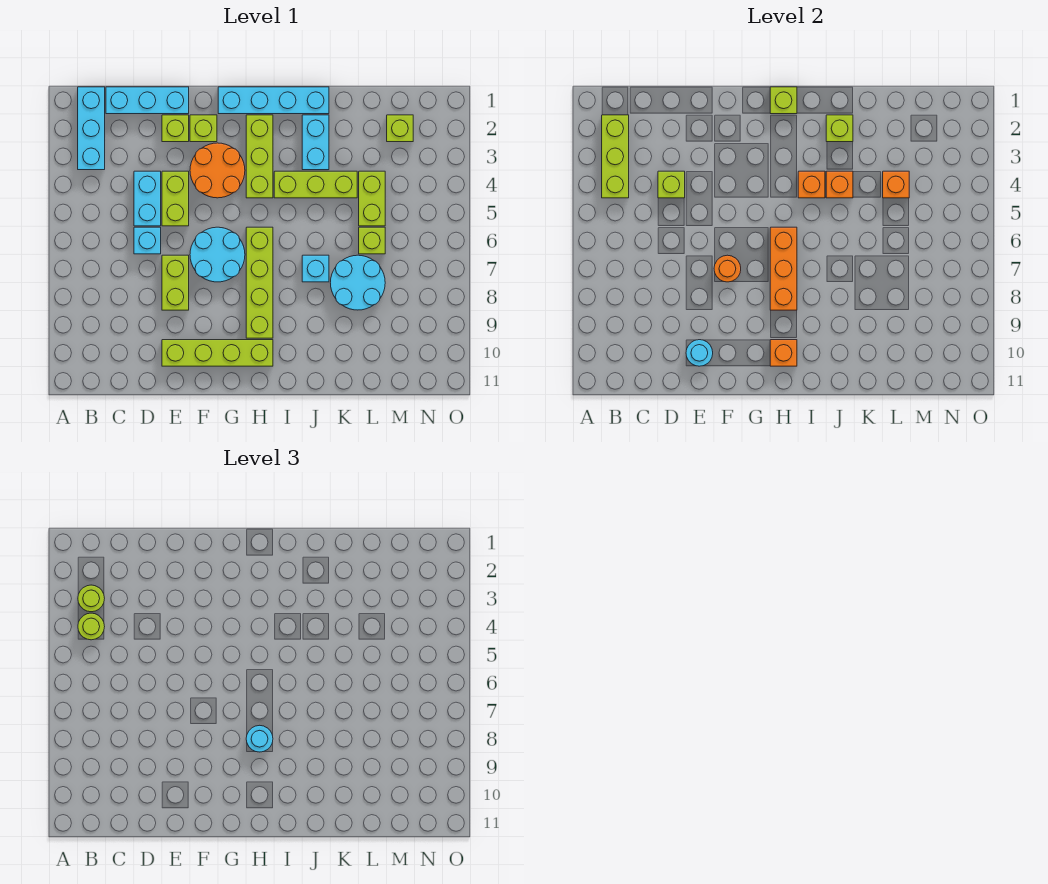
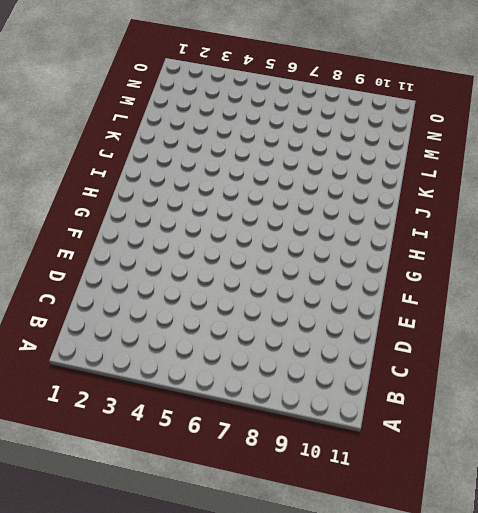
none -> cyan 1x3 brick [78,87,105,170]
none -> cyan 1x3 brick [106,87,189,114]
none -> cyan 1x2 brick [134,171,161,226]
none -> cyan 1x1 brick [134,227,161,254]

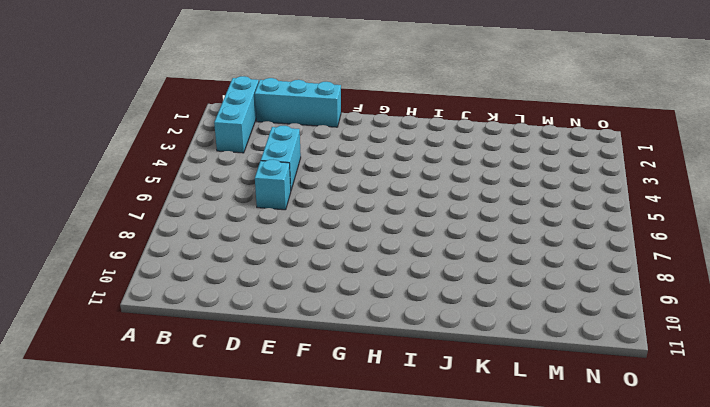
none -> lime 1x1 brick [162,115,189,142]
none -> lime 1x2 brick [162,171,189,226]
none -> lime 1x2 brick [162,255,189,310]
none -> lime 1x4 brick [162,340,273,366]

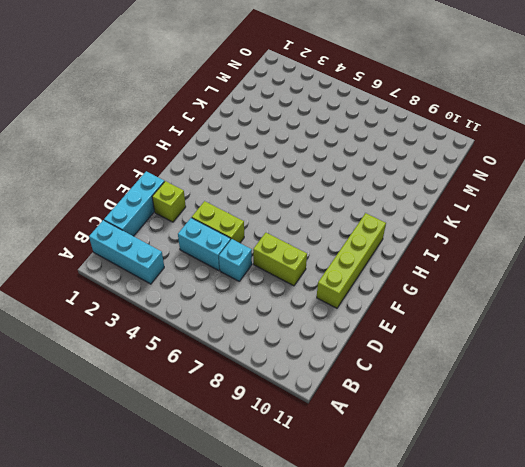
none -> lime 1x1 brick [190,115,217,142]
none -> orange 2x2 round brick [190,143,245,198]
none -> cyan 2x2 round brick [190,227,245,282]
none -> cyan 1x4 brick [218,87,329,114]

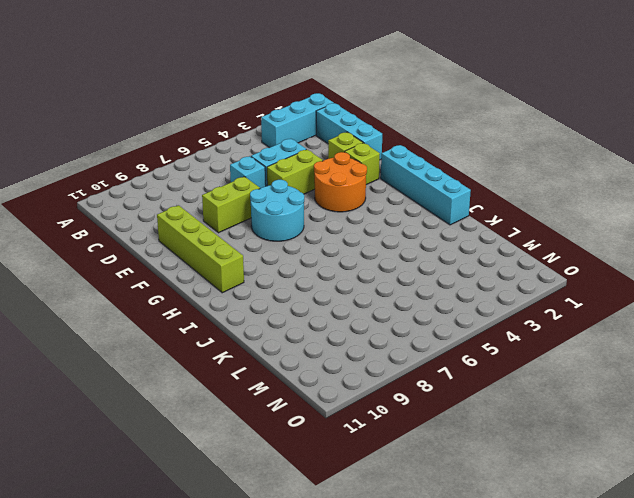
none -> lime 1x3 brick [246,115,273,198]
none -> lime 1x4 brick [246,227,273,338]
none -> lime 1x3 brick [274,171,357,198]
none -> cyan 1x2 brick [302,115,329,170]

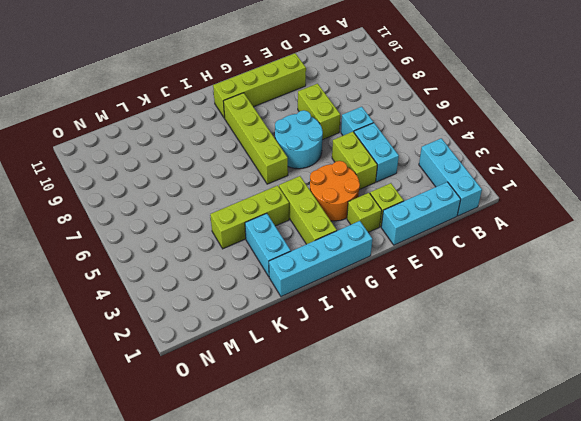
none -> cyan 1x1 brick [302,255,329,282]
none -> cyan 2x2 round brick [330,255,385,310]
none -> lime 1x2 brick [359,171,385,226]
none -> lime 1x1 brick [359,227,385,254]

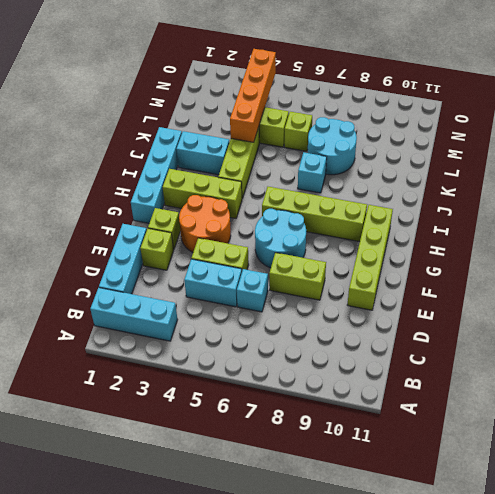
orange 1x4 brick [230,49,276,142] -> orange 1x1 brick [883,171,909,198]
none -> lime 1x1 brick [387,115,413,142]
none -> lime 1x3 brick [602,115,629,198]
none -> lime 1x1 brick [658,171,685,198]
none -> cyan 1x1 round brick [686,340,713,366]

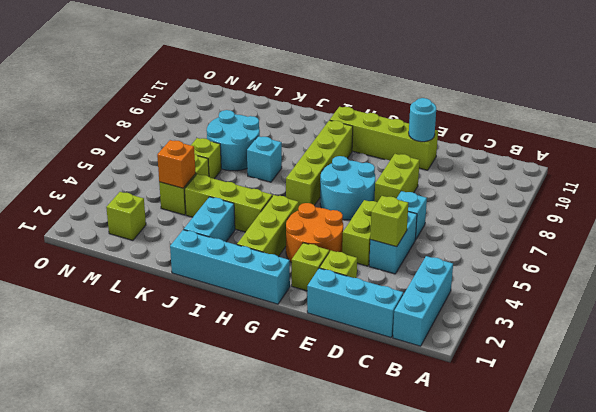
none -> lime 1x3 brick [602,115,629,198]
none -> orange 1x1 round brick [714,255,741,282]
none -> lime 1x1 brick [770,87,797,114]
none -> orange 1x3 brick [770,227,797,310]

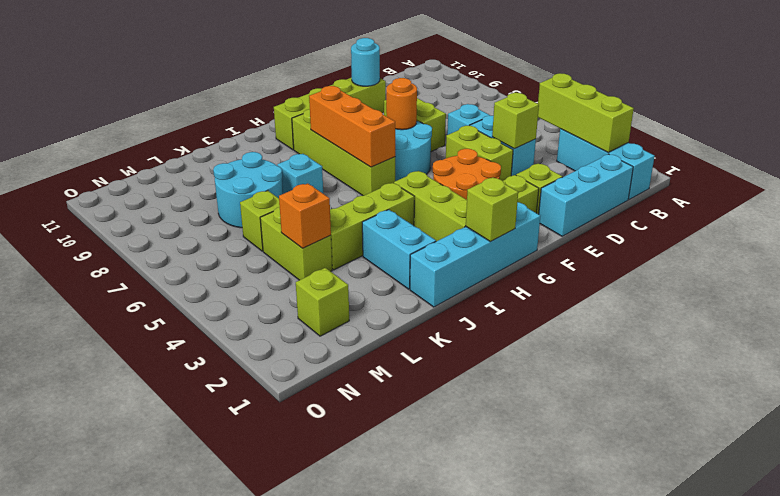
none -> orange 1x1 brick [770,340,797,366]
none -> orange 1x1 brick [798,171,825,198]
none -> lime 1x1 brick [826,115,853,142]
none -> orange 1x1 brick [826,171,853,198]

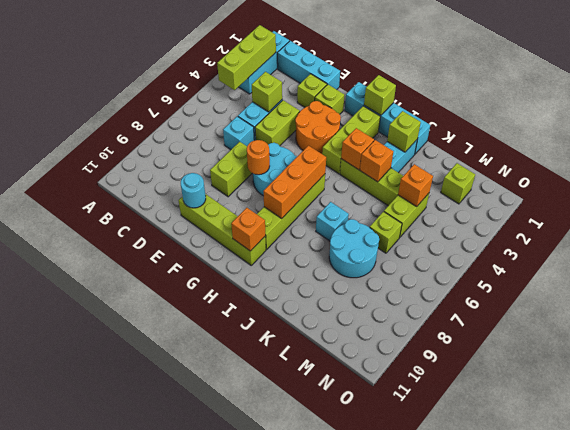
none -> lime 1x1 round brick [78,585,105,612]
none -> lime 1x1 round brick [78,613,105,640]
none -> cyan 1x1 round brick [246,725,273,752]

